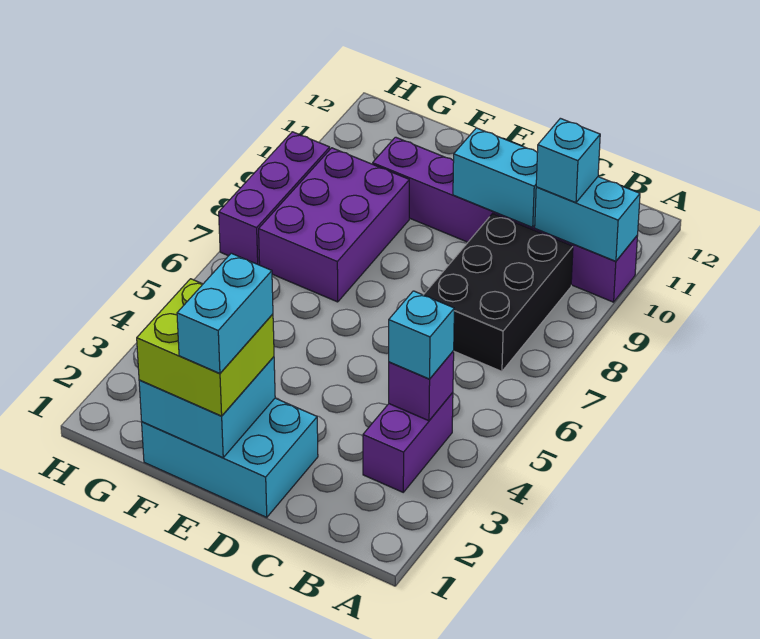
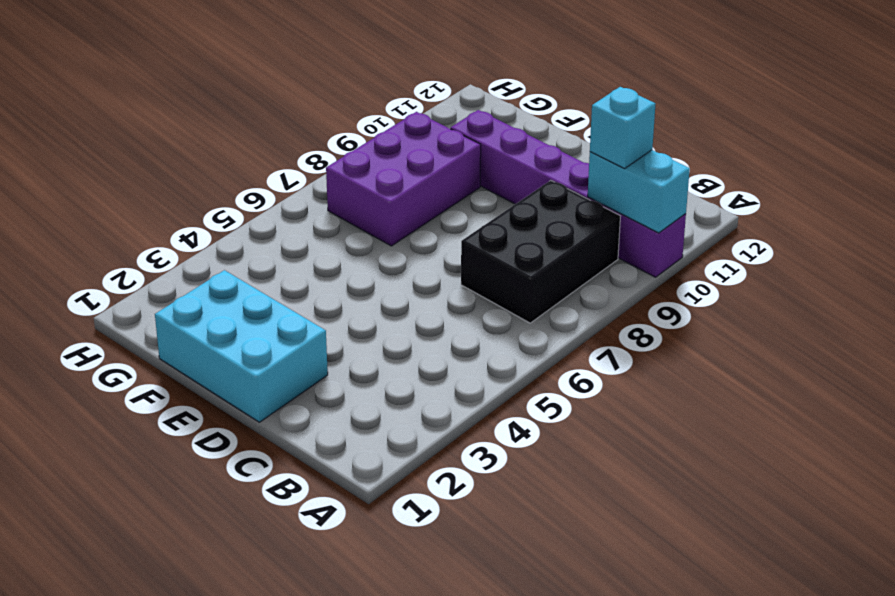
none -> purple 1x2 brick [363,393,453,492]
none -> purple 1x3 brick [219,132,330,265]
none -> purple 1x1 brick [389,351,454,421]

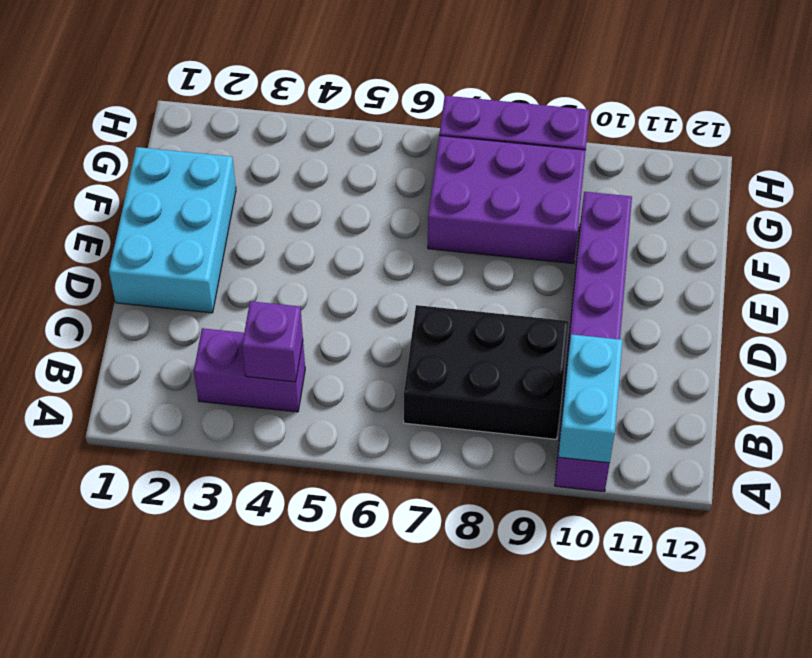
none -> cyan 1x2 brick [453,128,537,227]
none -> cyan 2x2 brick [139,357,275,458]
none -> cyan 1x1 brick [389,291,454,379]

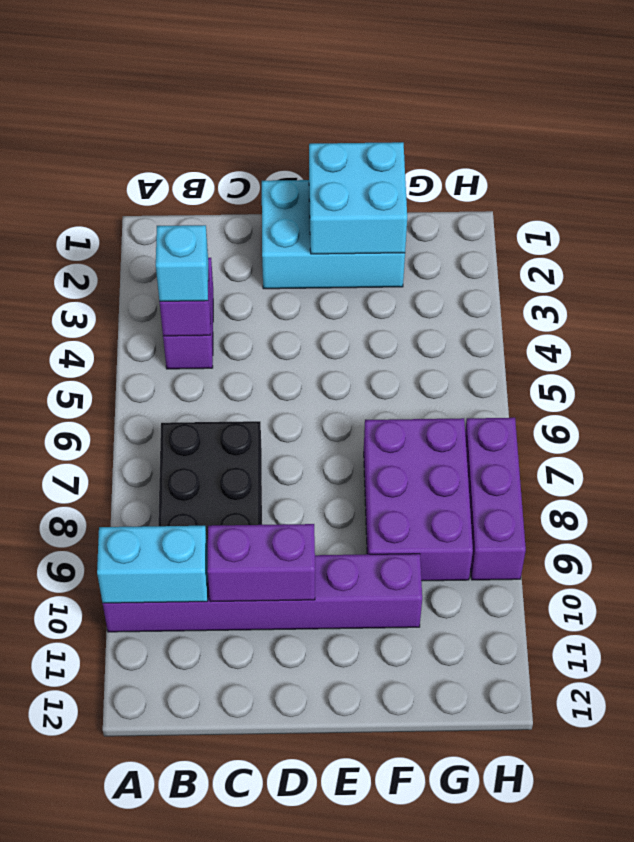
purple 1x2 brick [207,524,315,602] -> cyan 1x2 brick [453,128,537,227]
none -> cyan 1x1 brick [536,118,600,203]
none -> lime 2x2 brick [137,279,274,416]
none -> cyan 1x2 brick [177,253,273,373]

